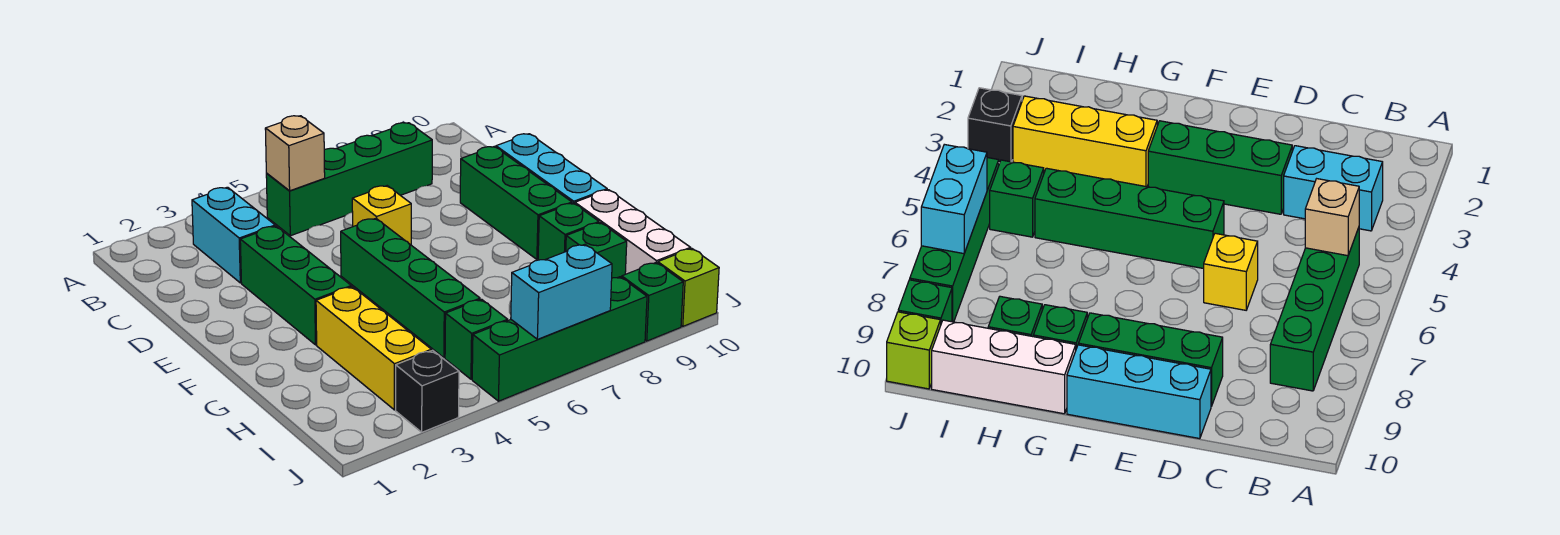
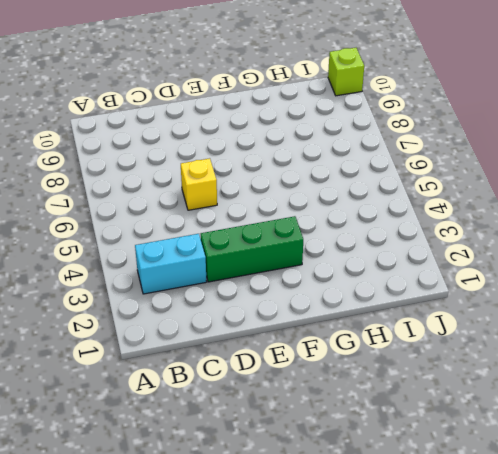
none -> green 1x4 brick [266,123,432,236]
none -> green 1x3 brick [460,146,572,259]
none -> cyan 1x3 brick [496,134,607,204]

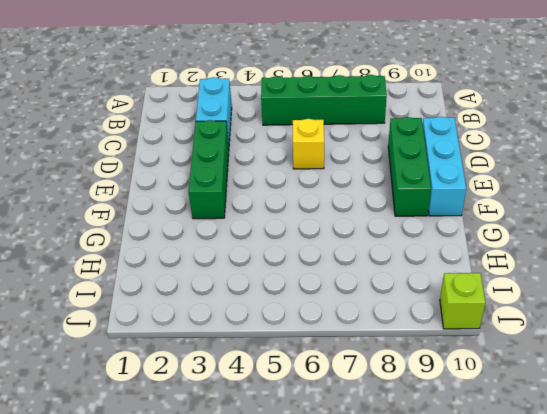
none -> green 1x4 brick [341,218,480,358]
none -> yellow 1x3 brick [316,287,431,410]
none -> green 1x1 brick [538,203,599,260]

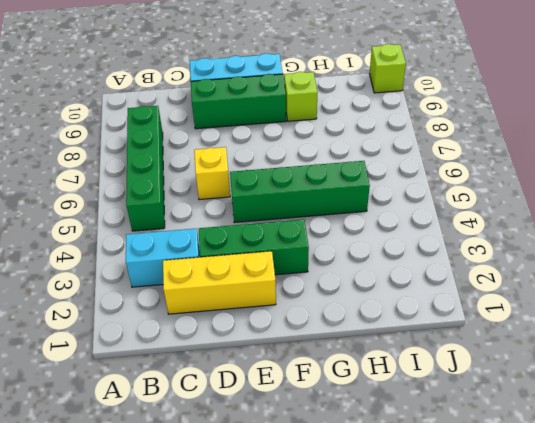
yellow 1x3 brick [163,251,276,314] -> yellow 1x3 brick moved to [316,287,431,410]
lime 1x1 brick [284,72,317,121] -> green 1x1 brick [538,203,599,260]
none -> white 1x3 brick [575,190,690,274]
none -> green 1x1 brick [566,223,627,278]
none -> green 1x1 brick [445,299,508,379]

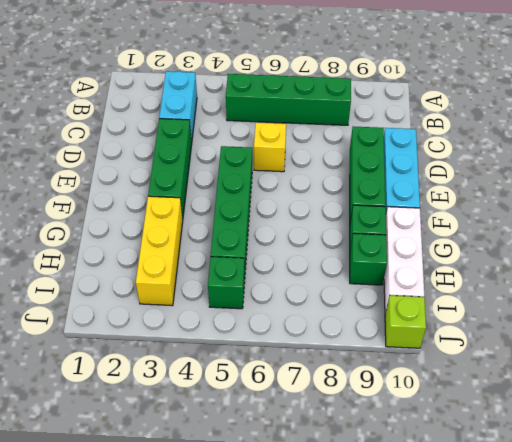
none -> black 1x1 brick [396,350,459,432]
none -> green 1x4 brick [472,277,647,401]
none -> green 1x1 brick [622,263,683,341]

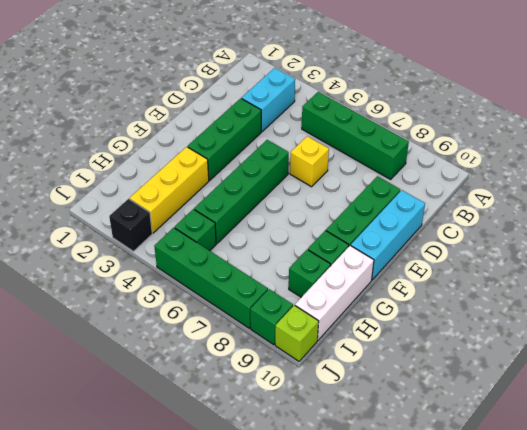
none -> tan 1x1 brick [265,116,325,191]
none -> cyan 1x2 brick [511,244,612,339]

